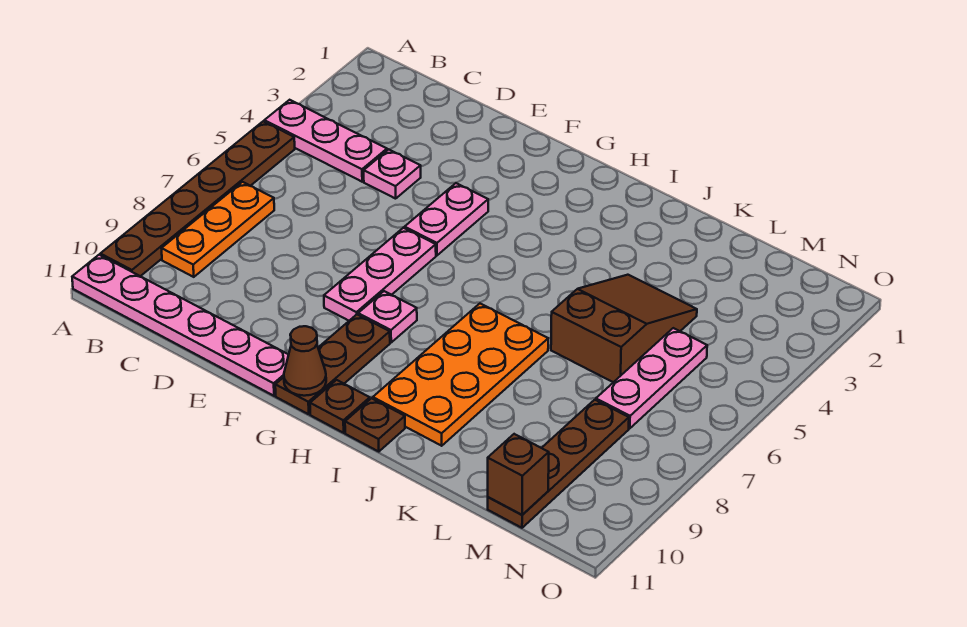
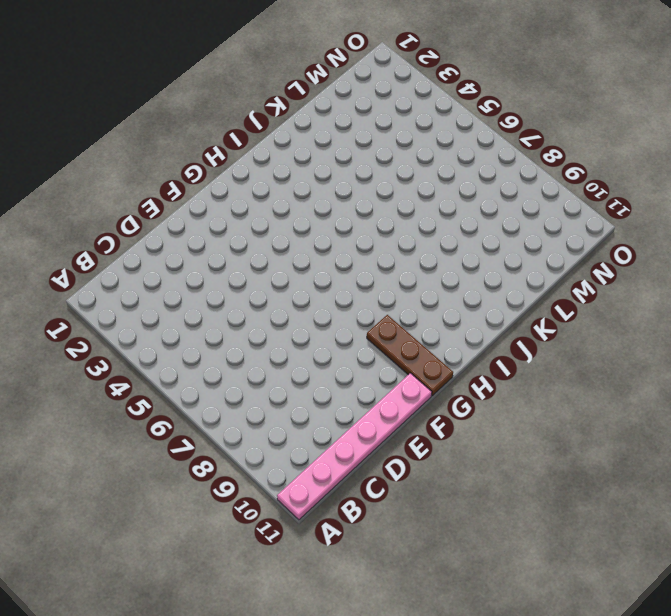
none -> pink 1x3 plate [264,100,387,182]
none -> brown 1x6 plate [100,121,295,276]
none -> orange 1x3 plate [161,182,274,277]

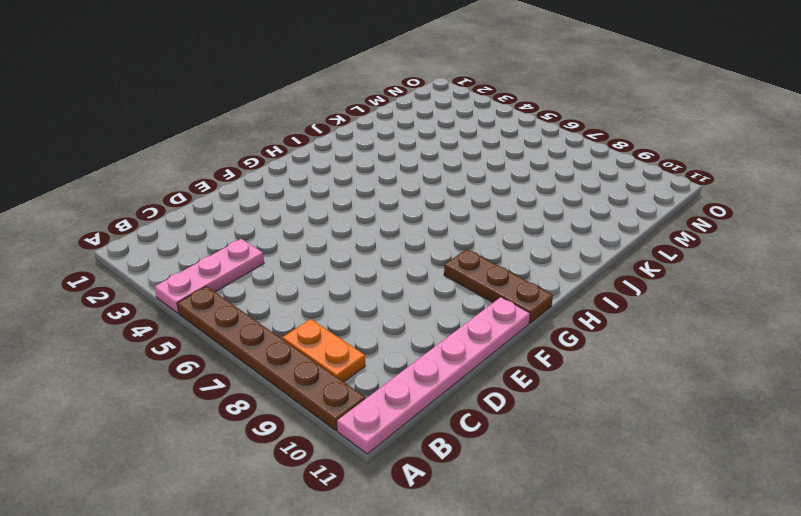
orange 1x2 plate [282,319,365,382] -> orange 1x3 plate [161,182,274,277]
none -> pink 1x1 plate [364,149,421,199]
none -> pink 1x2 plate [405,183,488,255]
none -> pink 1x3 plate [324,228,436,321]

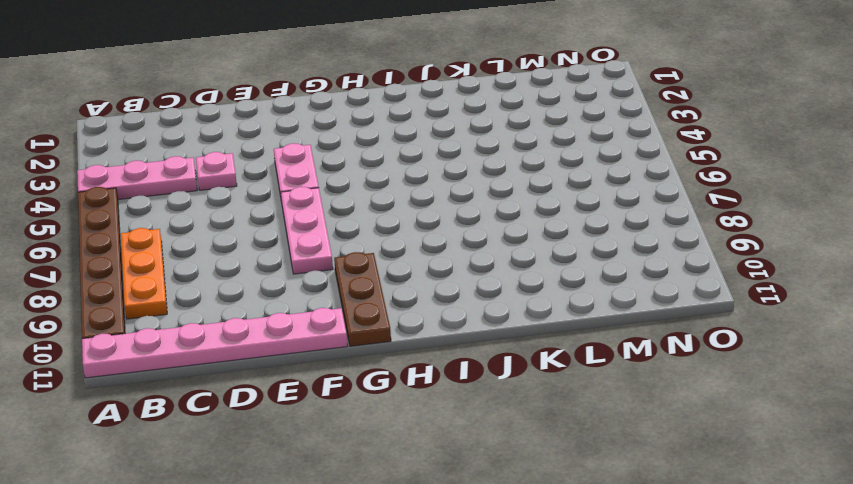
none -> pink 1x1 plate [358,291,417,342]
none -> brown 1x1 plate [310,380,370,433]
none -> orange 2x4 plate [373,304,548,446]

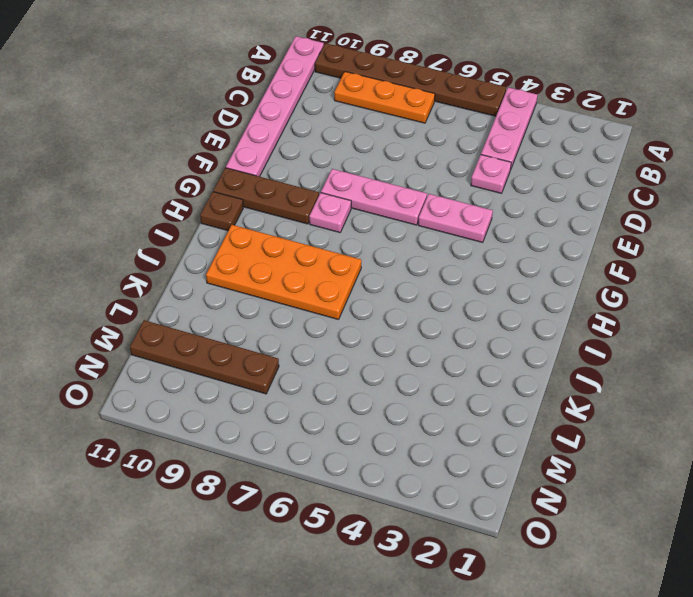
none -> brown 1x1 plate [345,398,405,452]
none -> brown 2x3 slope [551,275,697,382]
none -> pink 1x3 plate [596,328,707,428]

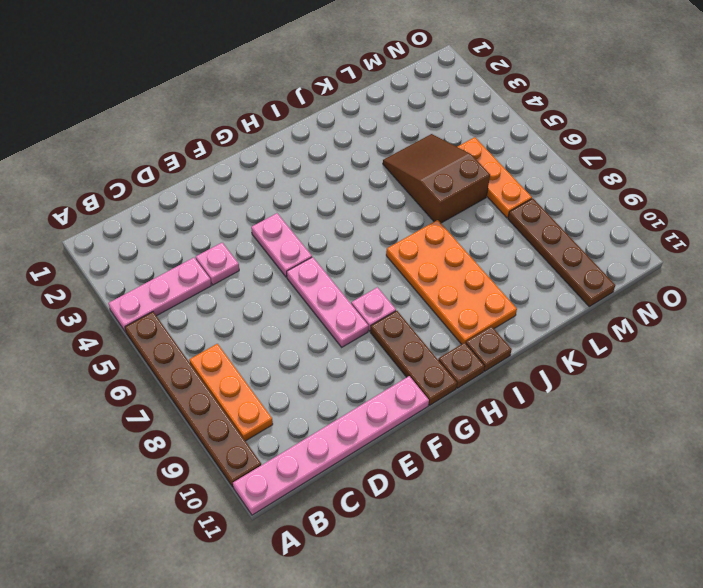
orange 1x3 plate [458,137,532,218] -> pink 1x3 plate [596,328,707,428]
none -> brown 1x1 cone [284,326,326,396]
none -> brown 1x1 brick [488,434,549,515]

